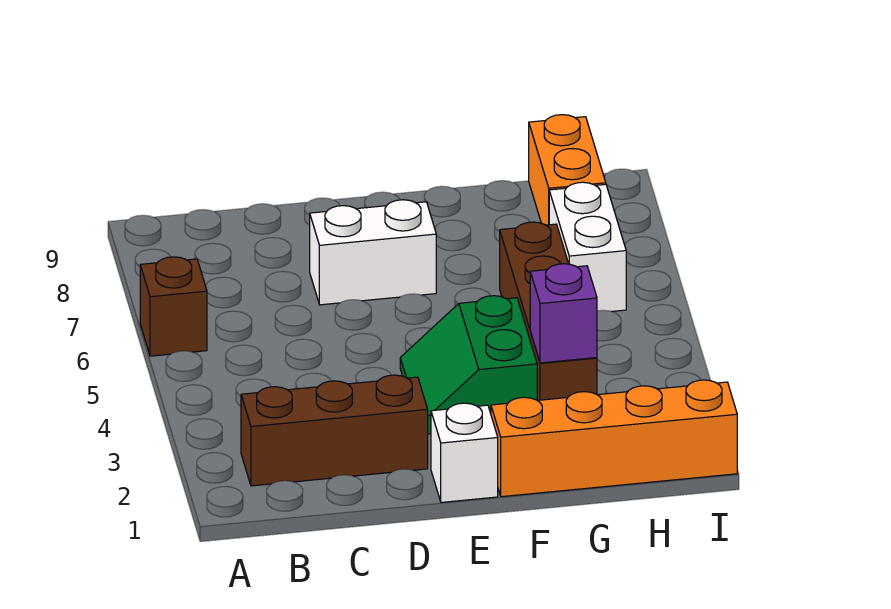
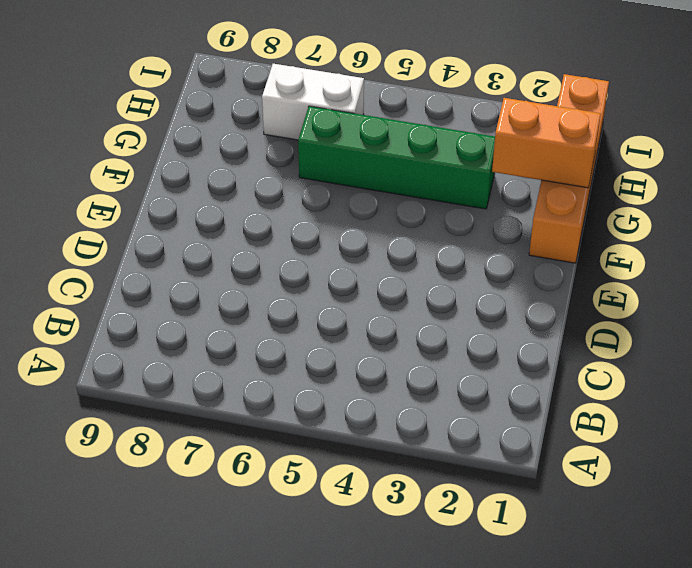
orange 1x2 brick [492,98,601,188] -> orange 1x2 brick moved to [529,115,606,225]
green 1x4 brick [298,106,495,209] -> brown 1x4 brick [500,222,597,400]
none -> brown 1x1 brick [140,257,207,356]
none -> brown 1x3 brick [241,375,428,486]

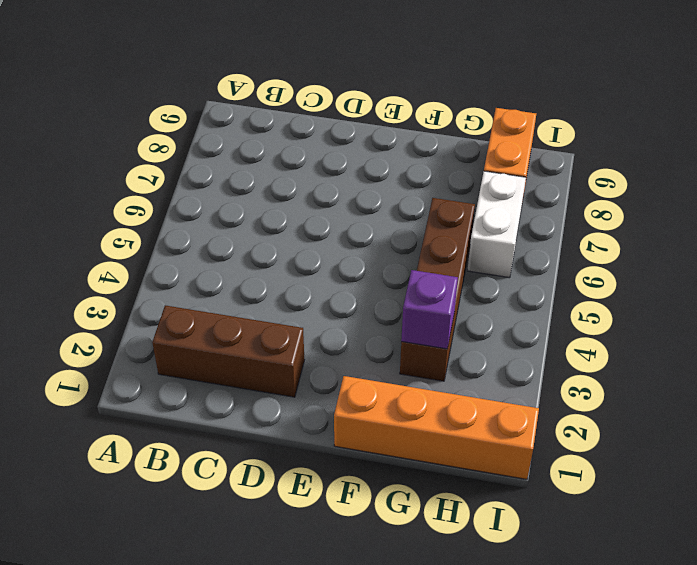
none -> brown 1x1 brick [140,257,207,356]
none -> white 1x2 brick [310,200,436,305]

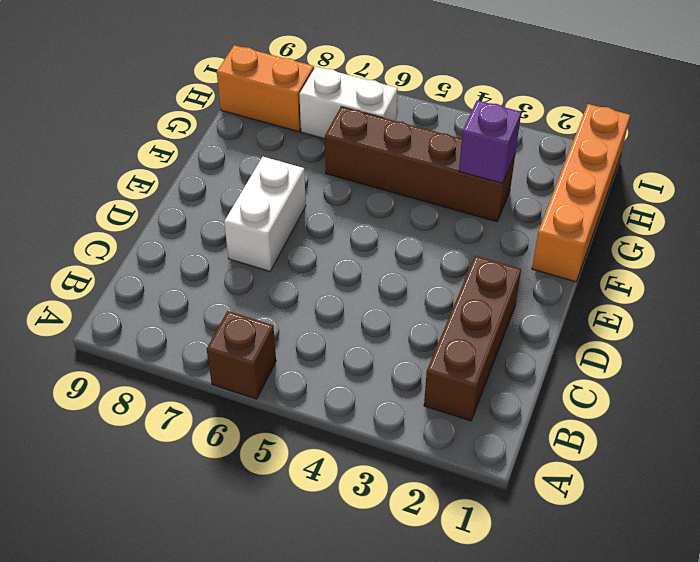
none -> white 1x1 brick [431,403,498,502]
none -> green 2x2 slope [400,296,537,434]

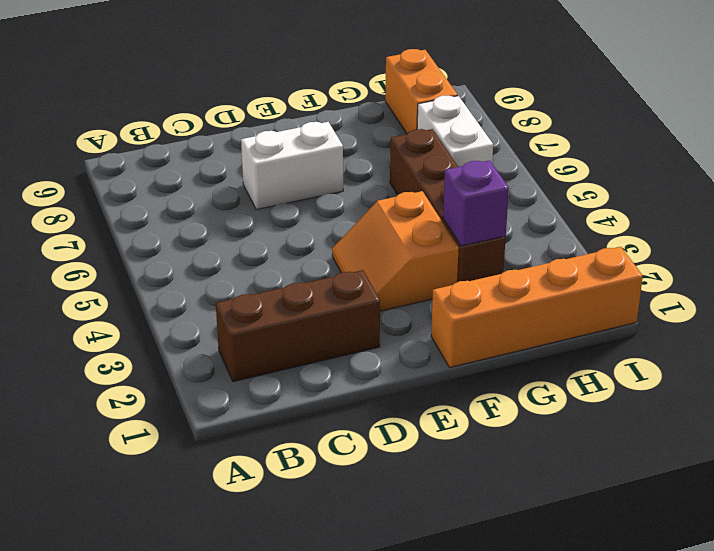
orange 2x2 slope [332,191,459,311] -> green 2x2 slope [400,296,537,434]
none -> brown 1x1 brick [140,257,207,356]
none -> white 1x1 brick [431,403,498,502]

